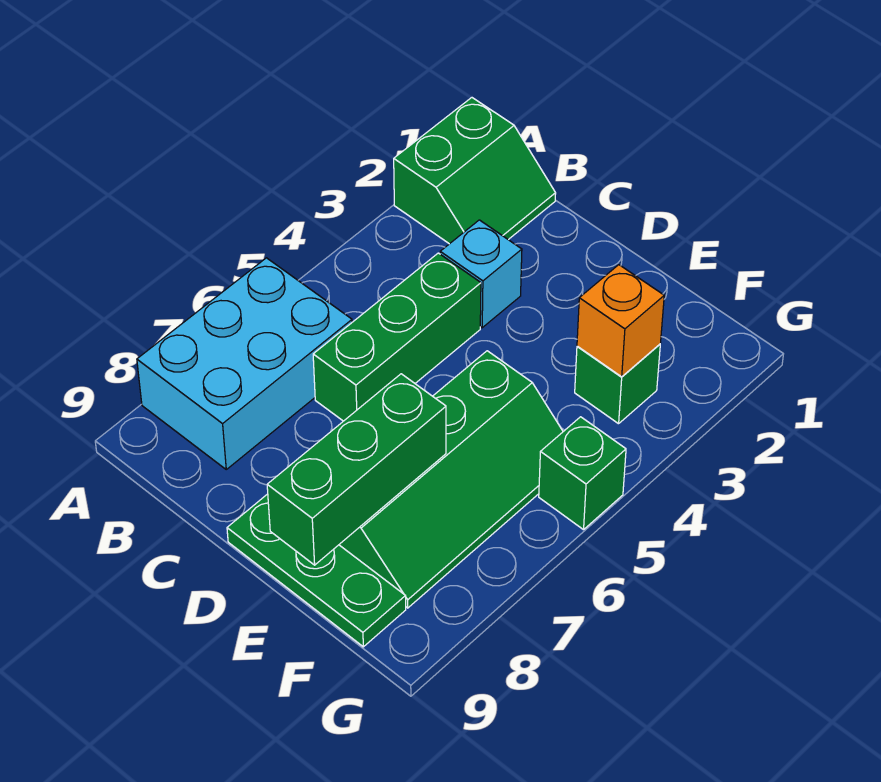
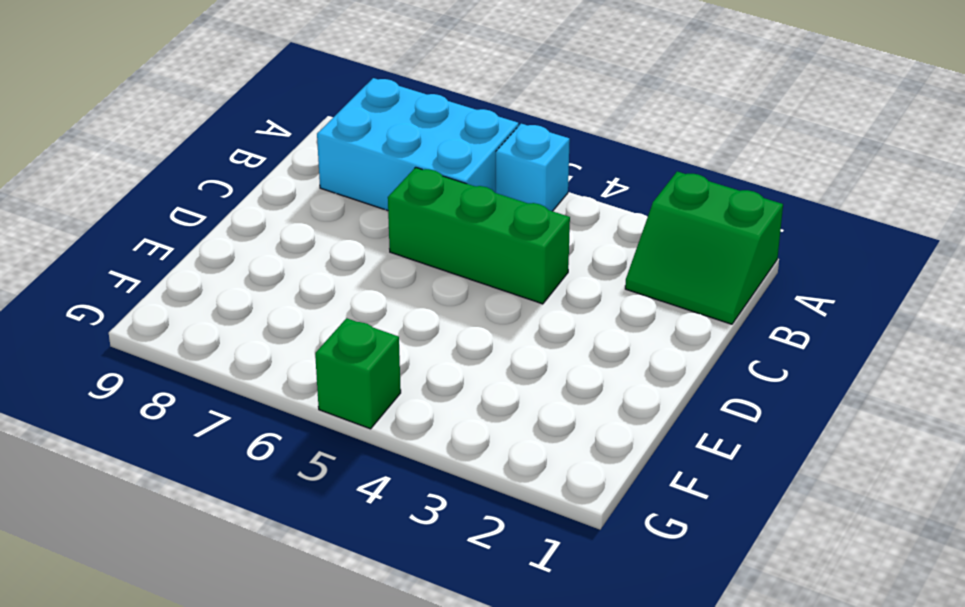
cyan 1x1 brick [496,124,570,211] -> cyan 1x1 brick moved to [440,220,522,328]
none -> green 1x3 plate [227,494,406,647]
none -> green 2x4 slope [339,351,563,608]

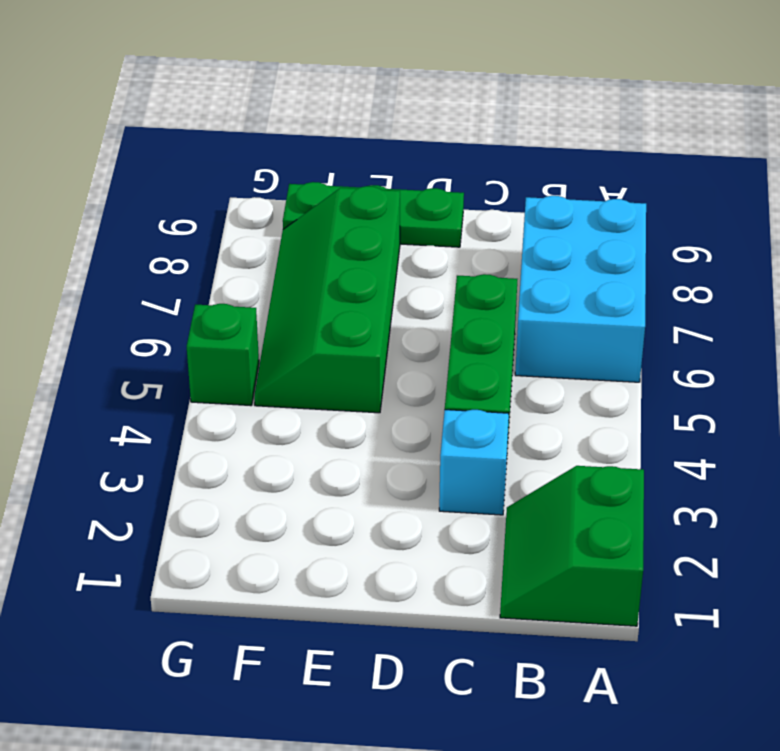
none -> green 1x1 brick [575,344,660,424]
none -> green 1x3 brick [267,374,446,565]

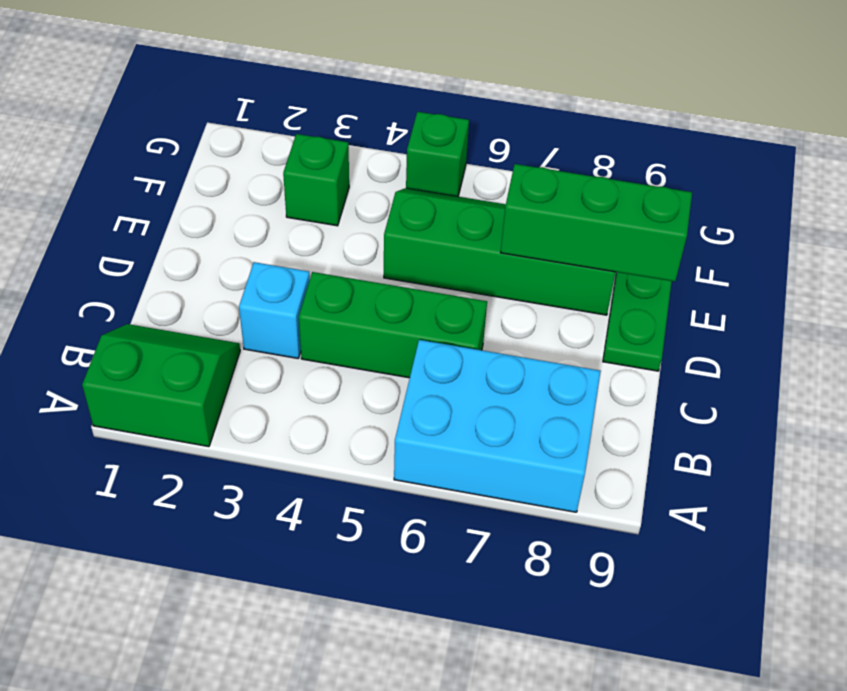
none -> orange 1x1 brick [577,265,664,377]

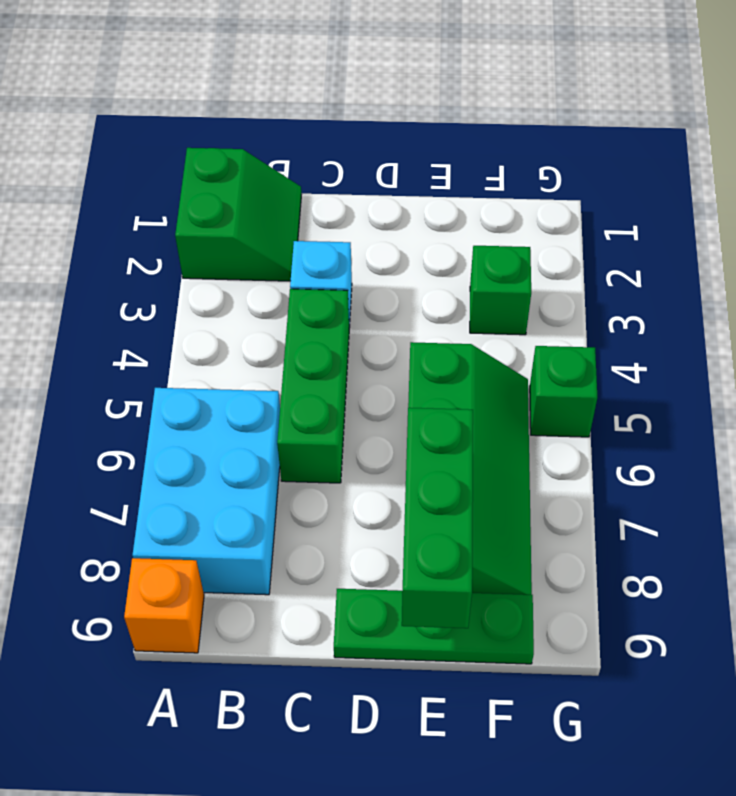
orange 1x1 brick [124,558,204,653] -> orange 1x1 brick moved to [577,265,664,377]

